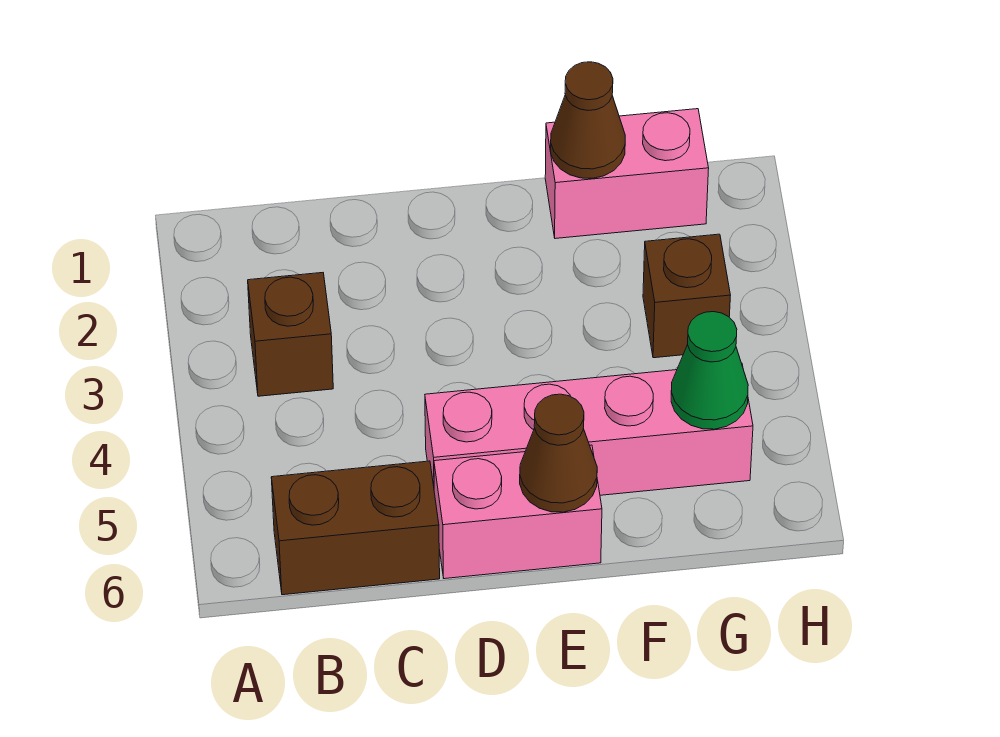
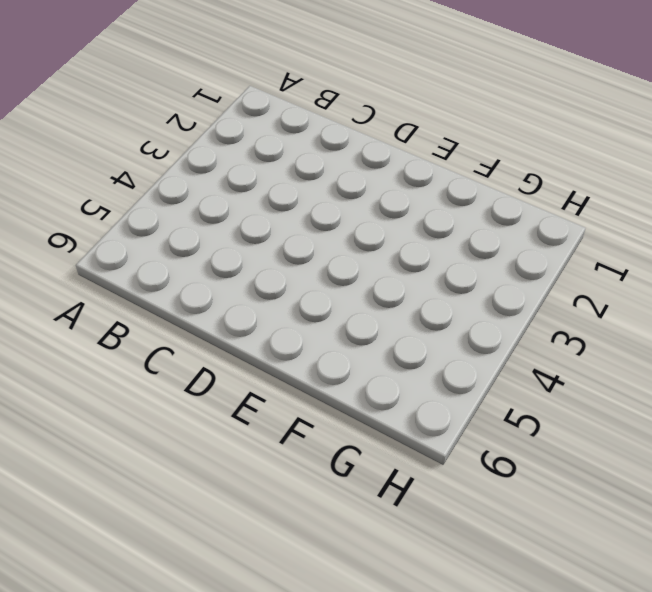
none -> brown 1x1 brick [248,273,333,396]
none -> brown 1x2 brick [271,461,440,595]

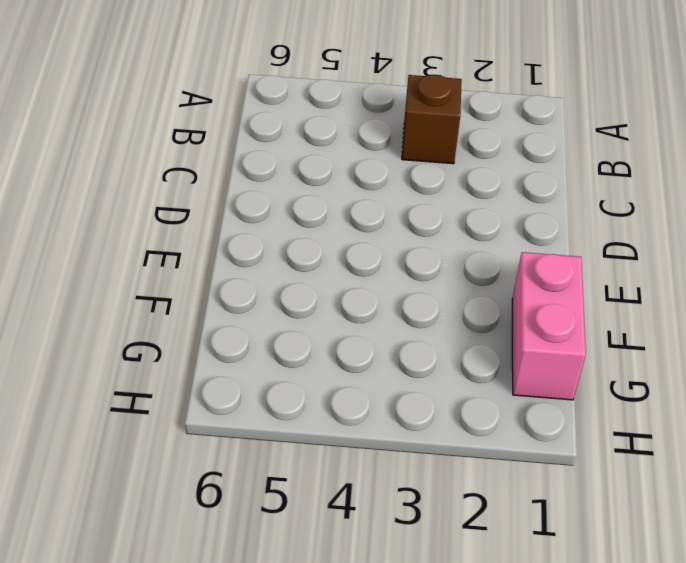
none -> brown 1x2 brick [271,461,440,595]
none -> pink 1x4 brick [425,365,753,495]

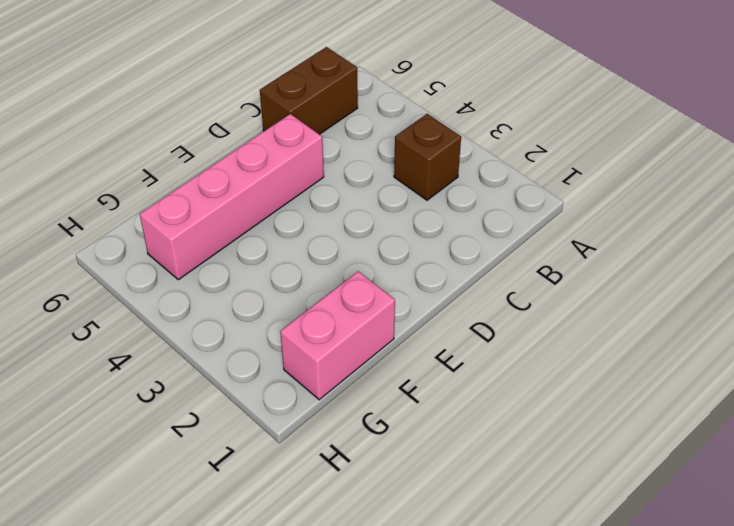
none -> pink 1x2 brick [434,445,602,579]
none -> brown 1x1 brick [643,234,730,358]

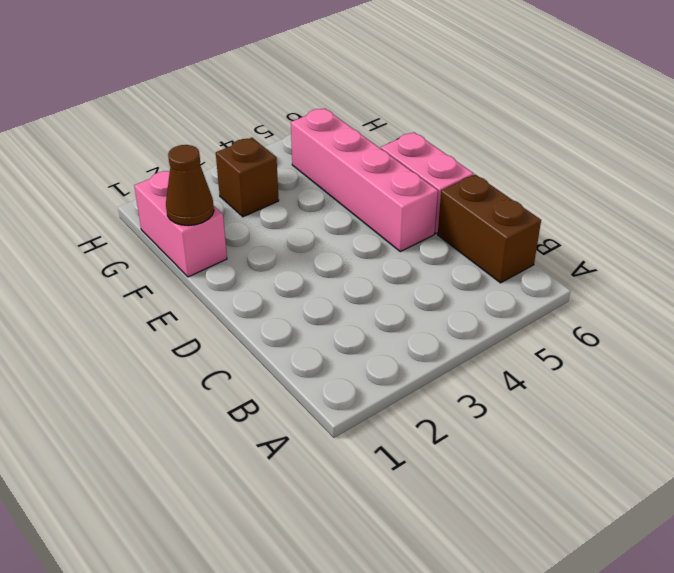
none -> brown 1x1 brick [248,273,333,396]
none -> brown 1x1 cone [520,394,597,512]

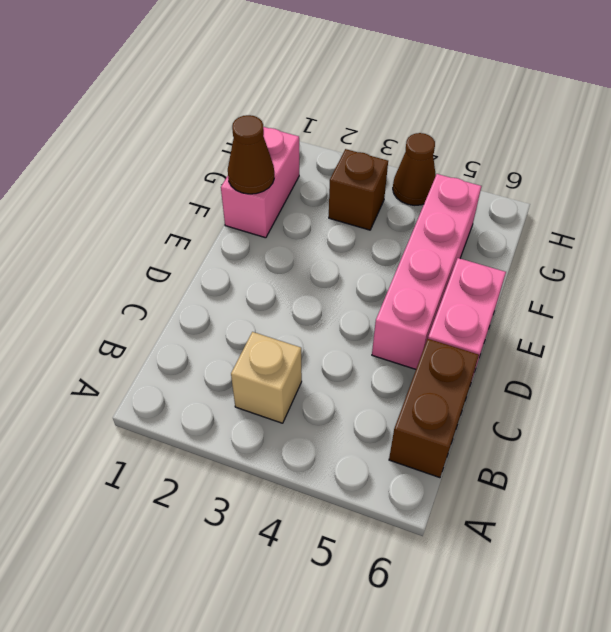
tan 1x1 brick [231,332,302,423] -> brown 1x1 brick [248,273,333,396]
brown 1x1 cone [393,133,436,205] -> brown 1x1 cone moved to [520,394,597,512]
none -> green 1x1 cone [671,312,748,429]

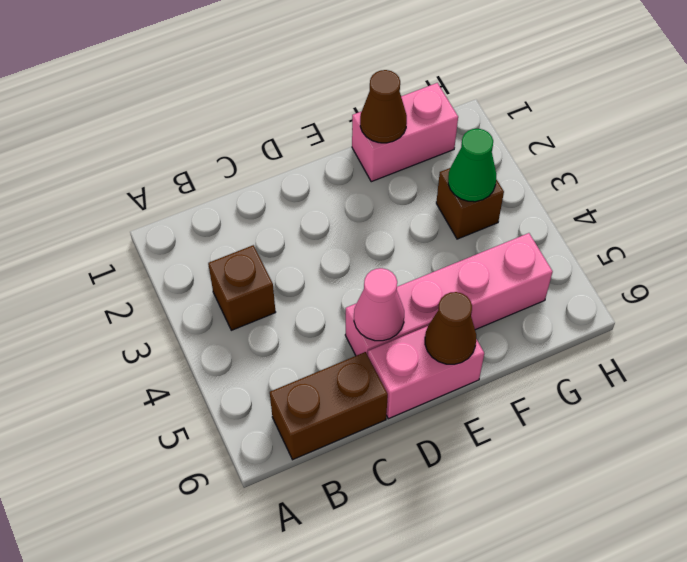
pink 1x1 cone [354,268,404,341] -> none
green 1x1 cone [448,129,496,202] -> green 1x1 cone moved to [671,312,748,429]

